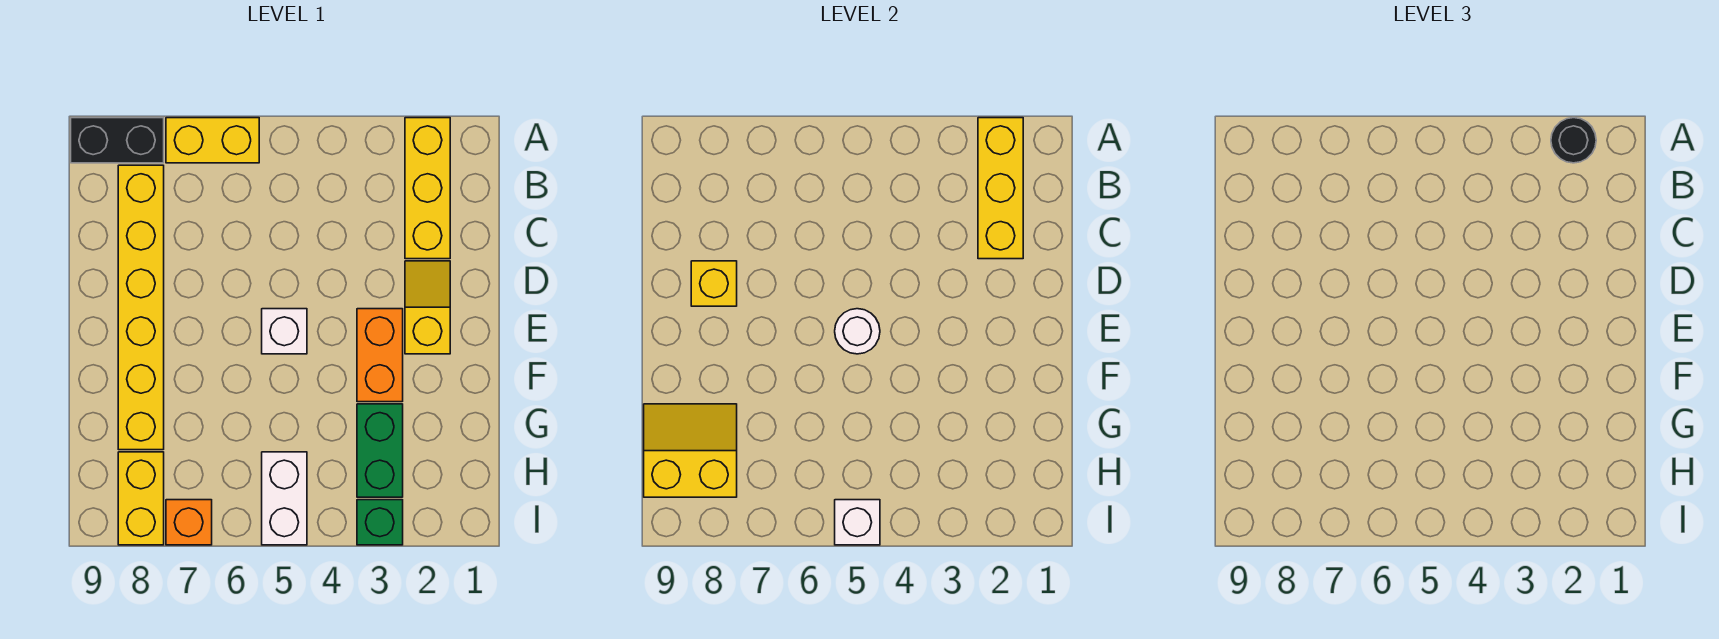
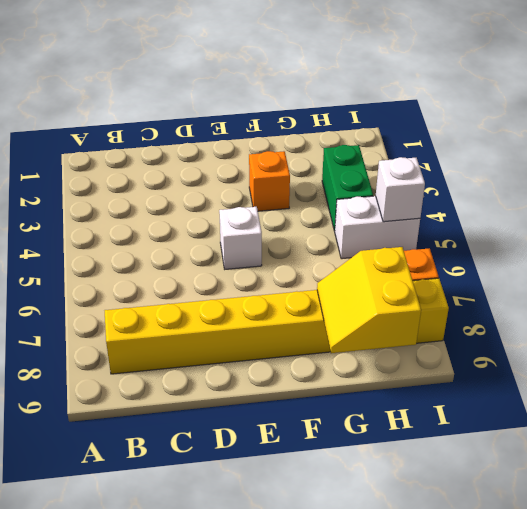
orange 1x1 brick [249,151,290,211] -> orange 1x2 brick [357,309,403,402]
green 1x2 brick [322,145,373,231] -> green 1x2 brick turned to [357,404,403,497]
none -> yellow 1x3 brick [405,118,450,259]
none -> yellow 1x2 brick [166,118,259,163]
none -> black 1x2 brick [71,118,164,163]

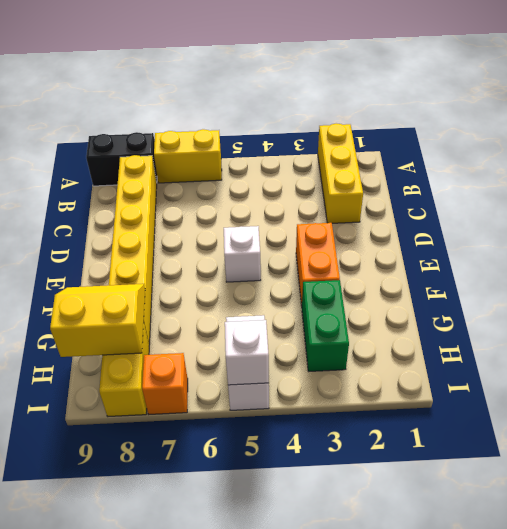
none -> yellow 1x2 slope [405,261,450,354]
none -> green 1x1 brick [357,500,403,545]
none -> yellow 1x3 brick [978,118,1023,259]

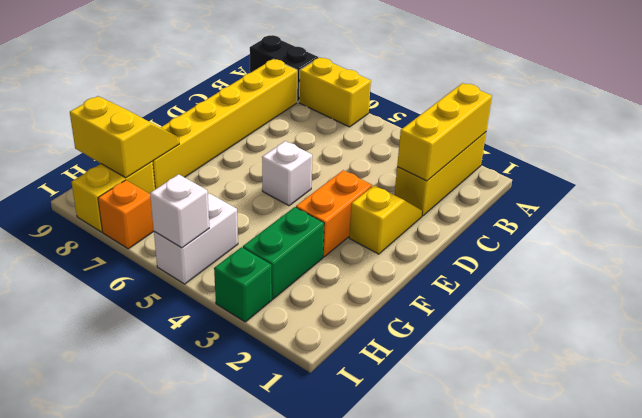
none -> yellow 1x1 brick [691,261,737,306]
none -> white 1x1 round brick [835,309,880,354]
none -> black 1x1 round brick [1551,118,1596,163]

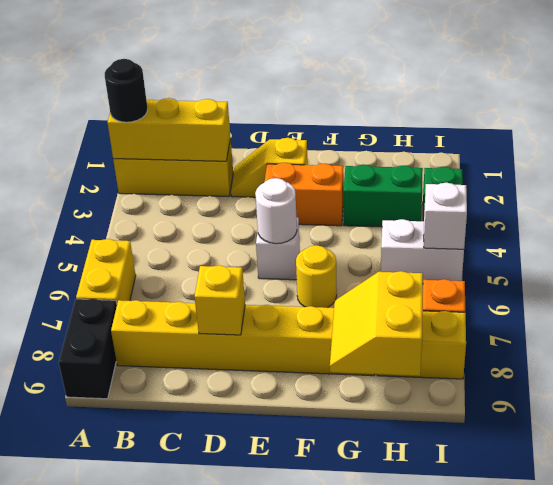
yellow 1x1 round brick [296,245,337,308] -> none

